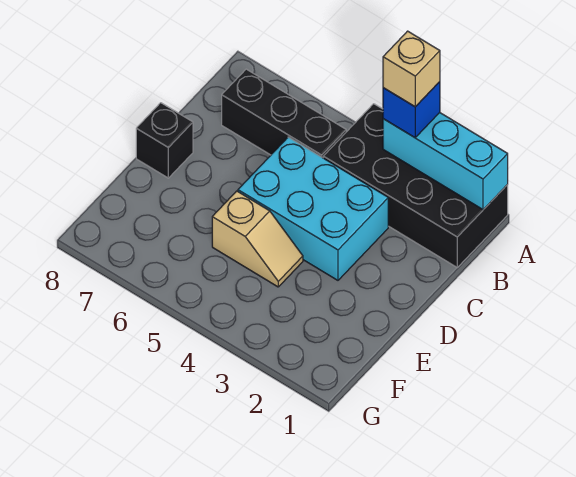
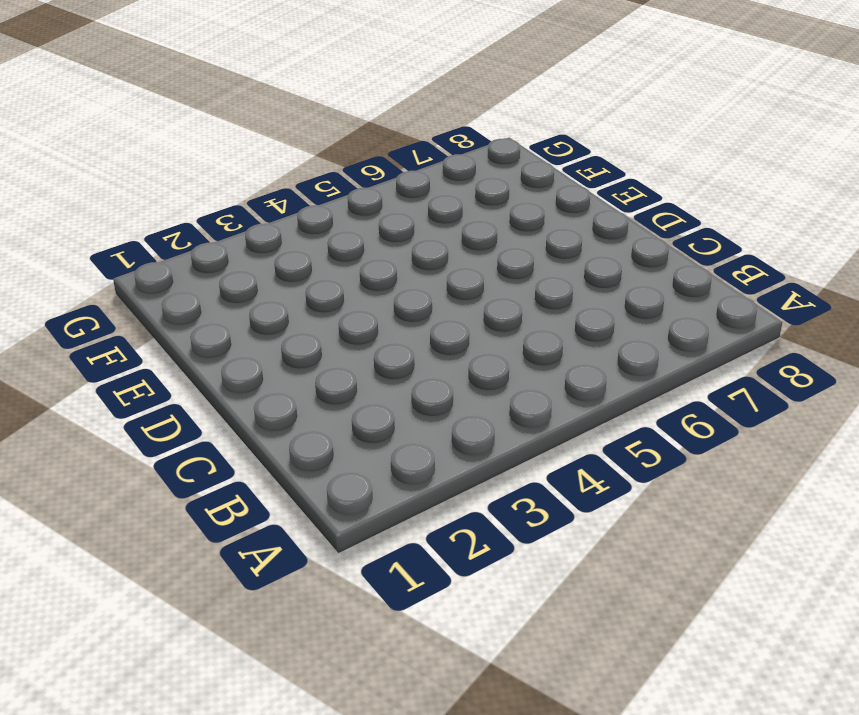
none -> black 2x4 brick [323,104,508,267]
none -> black 1x3 brick [222,69,346,158]

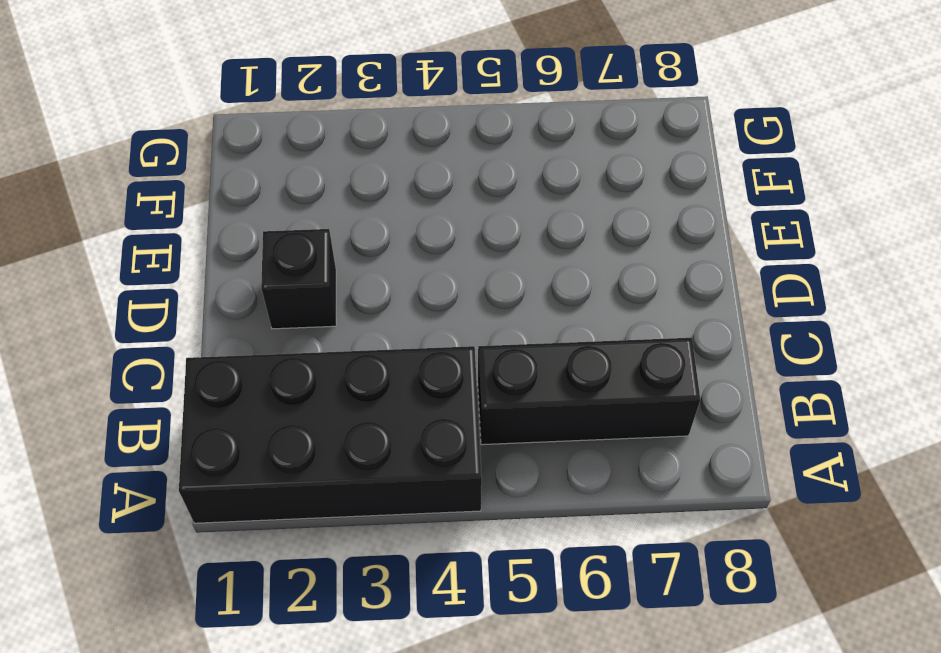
black 1x1 brick [261,229,336,329] -> black 1x1 brick moved to [136,103,193,178]
none -> cyan 2x3 brick [238,137,388,280]
none -> tan 1x2 slope [212,191,303,287]

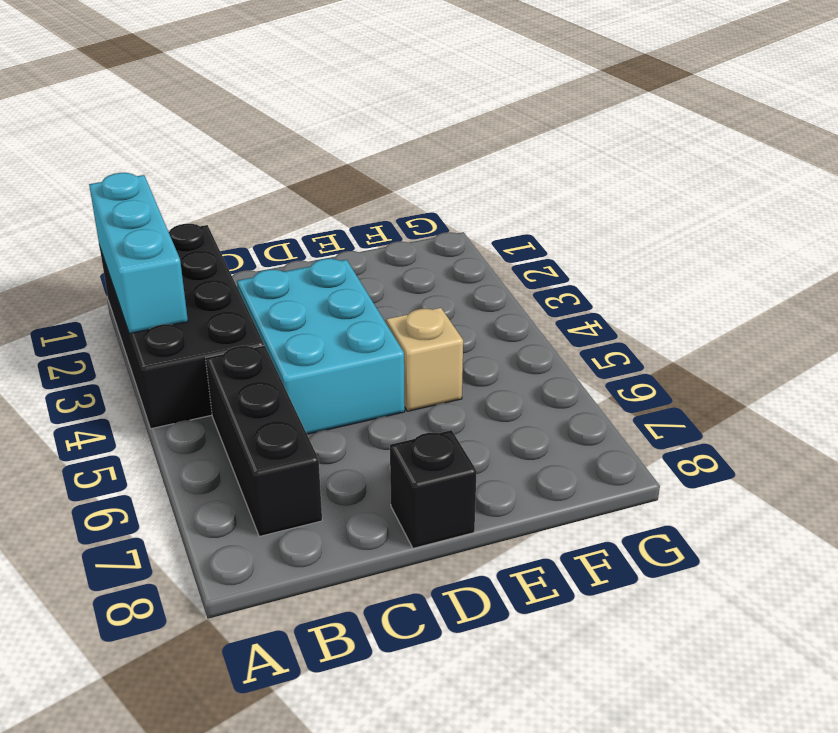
none -> blue 1x1 brick [383,82,440,138]
none -> tan 1x1 brick [383,31,440,107]

